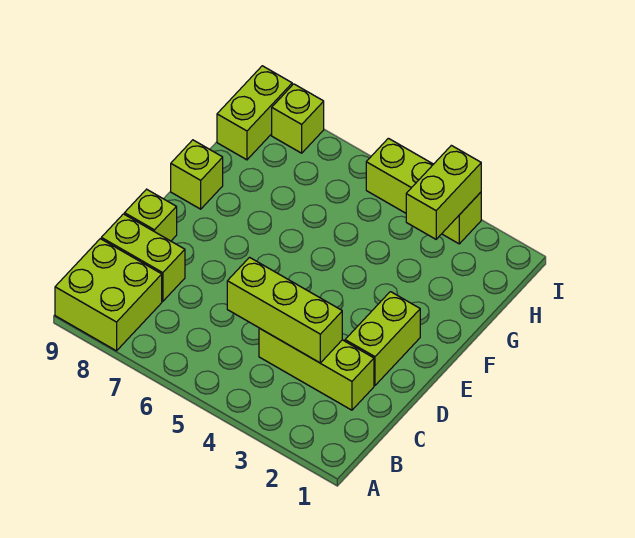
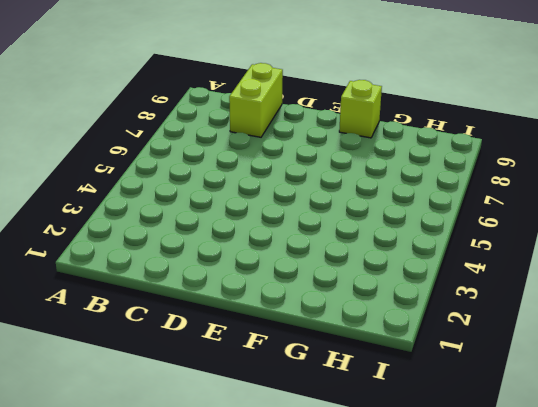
none -> lime 2x2 brick [55,239,162,351]
none -> lime 1x3 brick [259,328,374,410]

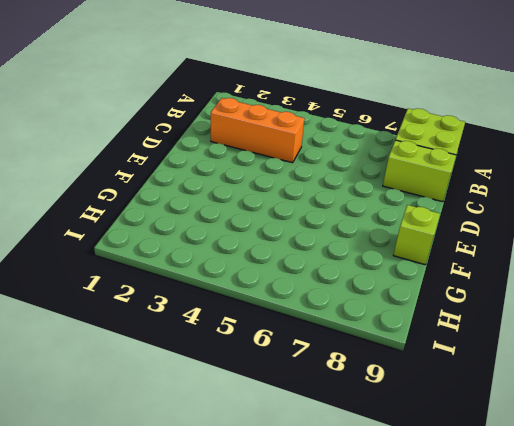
orange 1x3 brick [211,98,304,163] -> lime 1x3 brick [259,328,374,410]
none -> lime 1x2 brick [345,292,420,385]
none -> lime 1x1 brick [124,189,177,241]

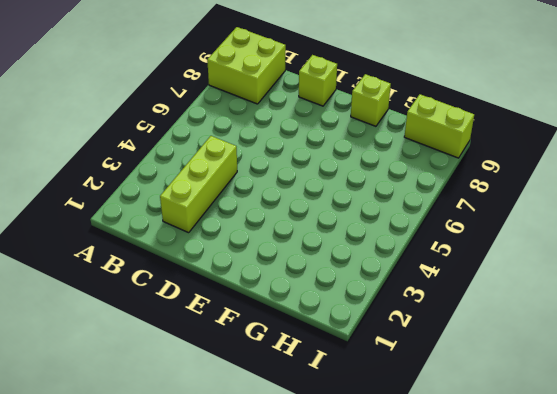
none -> lime 1x2 brick [101,214,185,301]
none -> lime 1x2 brick [345,292,420,385]

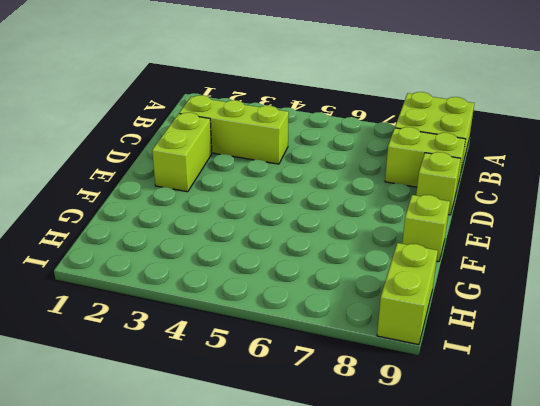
none -> lime 1x3 brick [366,138,481,244]
none -> lime 1x1 brick [272,84,324,153]

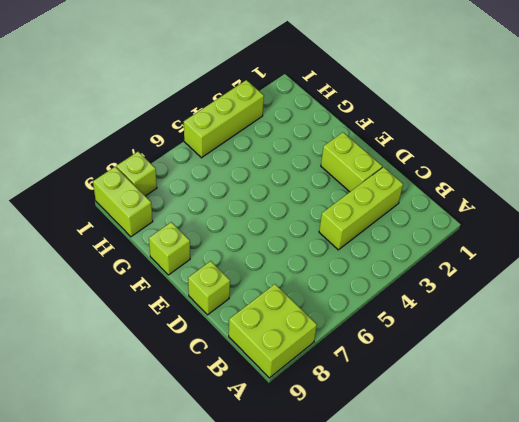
none -> lime 1x2 brick [101,214,185,301]
none -> lime 1x3 brick [227,257,342,363]

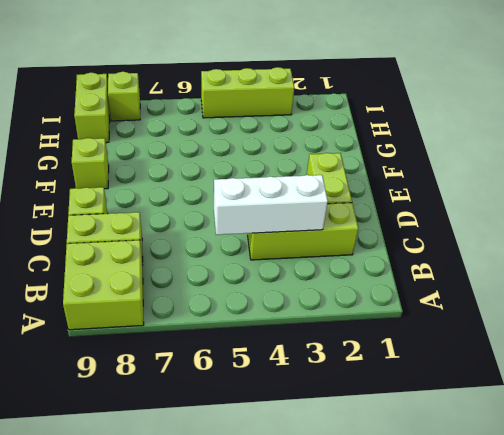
white 1x3 brick [214,175,328,235] -> lime 1x3 brick [227,257,342,363]
none -> lime 1x2 brick [406,145,481,239]

